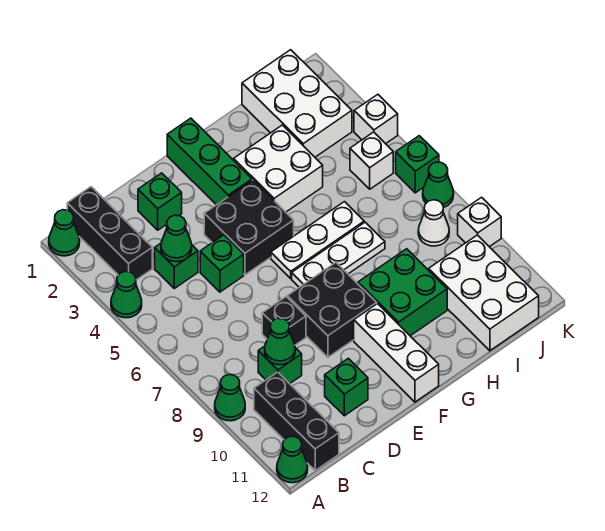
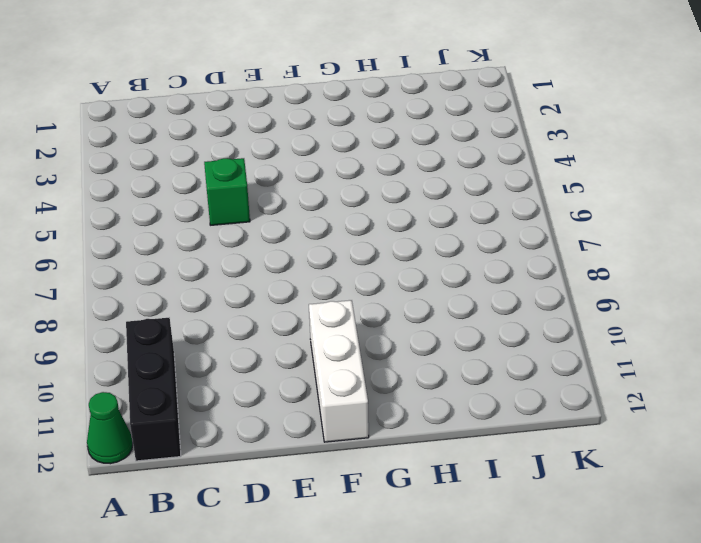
none -> green 1x1 cone [49,210,80,256]
none -> green 1x1 cone [111,272,142,318]
none -> green 1x1 cone [215,375,245,421]
none -> black 1x3 brick [67,187,152,280]

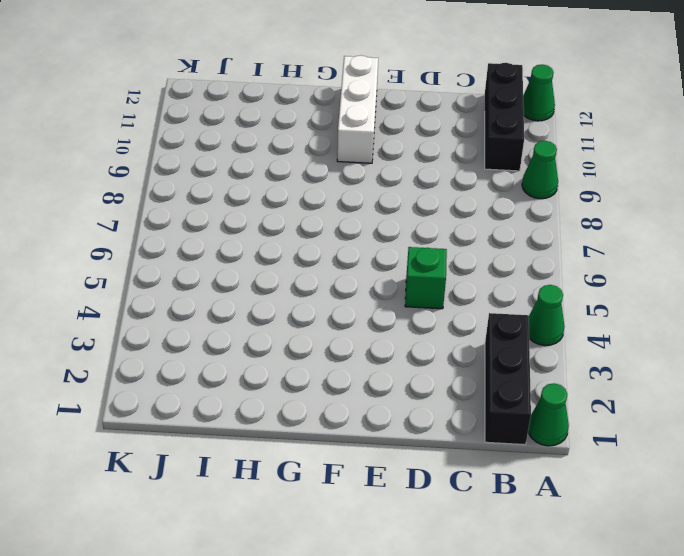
none -> green 1x1 brick [155,243,198,288]
none -> green 1x1 brick [258,346,302,384]
none -> green 1x1 brick [138,173,182,230]
none -> black 1x1 brick [262,297,306,345]

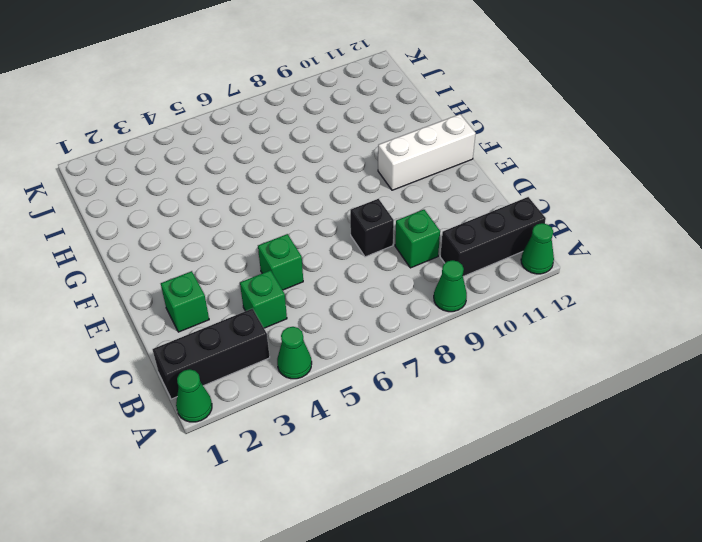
none -> green 1x1 brick [325,358,368,416]
none -> black 2x2 brick [204,180,294,275]
none -> black 2x2 brick [287,263,377,357]
none -> green 1x3 brick [167,118,252,205]

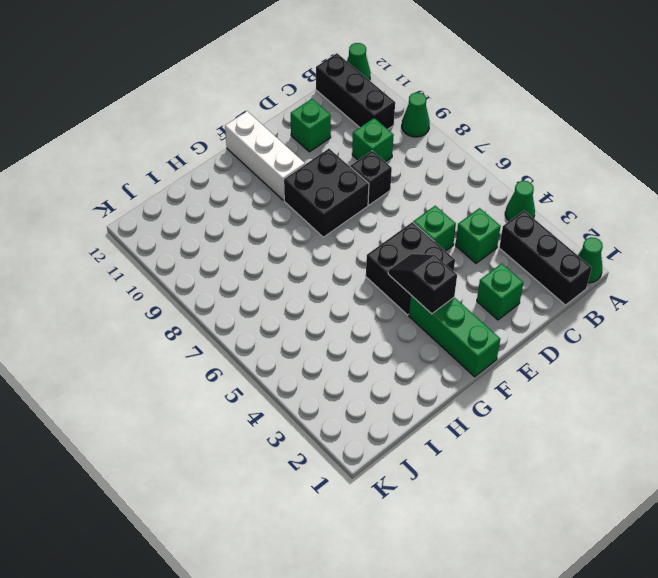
black 1x2 slope [388,254,457,314] -> none
none -> white 1x3 plate [271,202,364,278]
none -> white 1x3 plate [292,222,385,287]
none -> white 2x2 brick [234,125,323,212]
none -> green 2x2 brick [358,249,447,336]

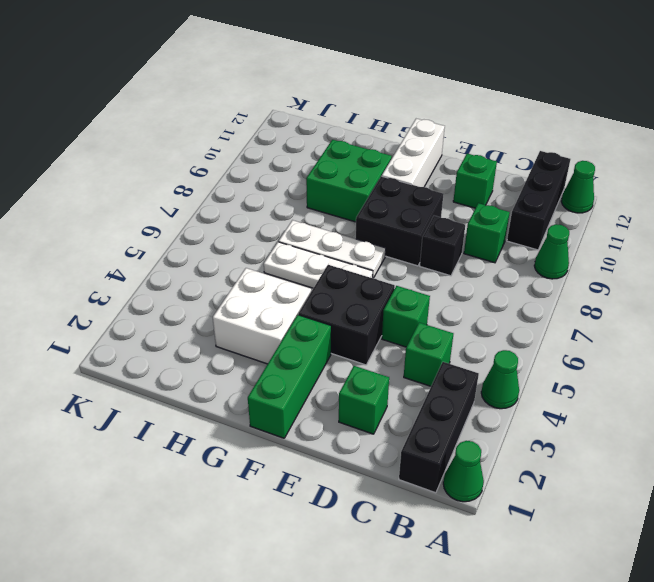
none -> white 2x3 brick [242,50,352,157]
none -> white 2x3 brick [429,235,539,351]
none -> white 1x1 brick [350,132,393,189]
none -> white 1x1 cone [418,200,449,246]

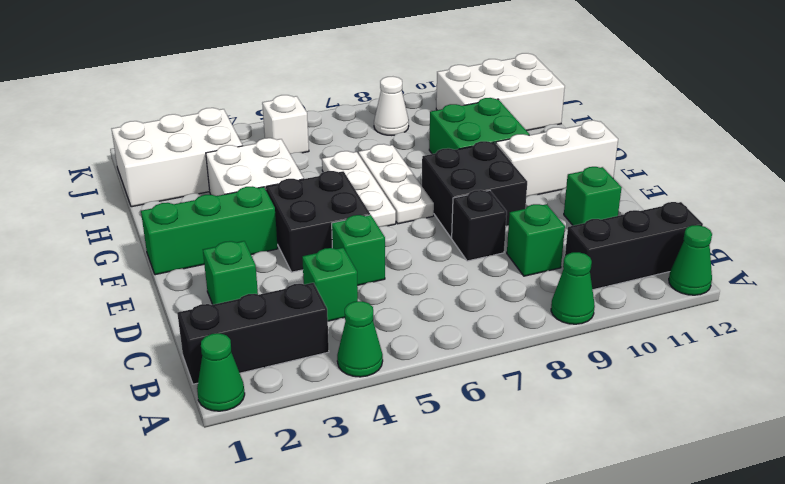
none -> white 1x1 brick [354,94,398,144]
none -> green 1x1 brick [396,136,439,193]
none -> green 1x1 cone [423,162,454,208]
none -> white 1x1 brick [458,197,501,247]

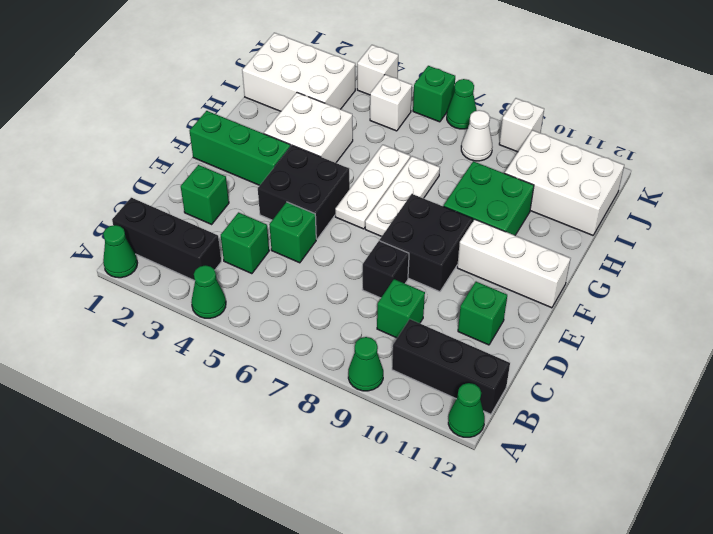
none -> green 1x1 cone [161,215,192,262]
none -> green 1x1 cone [265,318,295,365]

